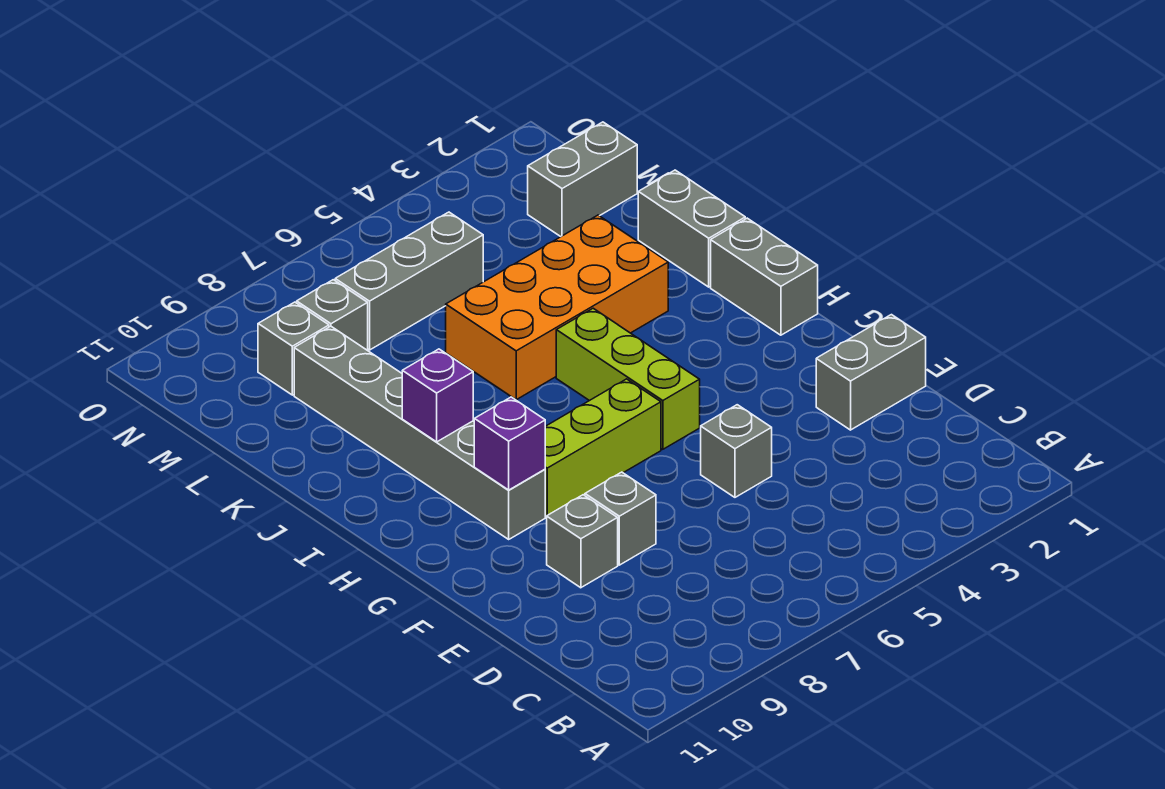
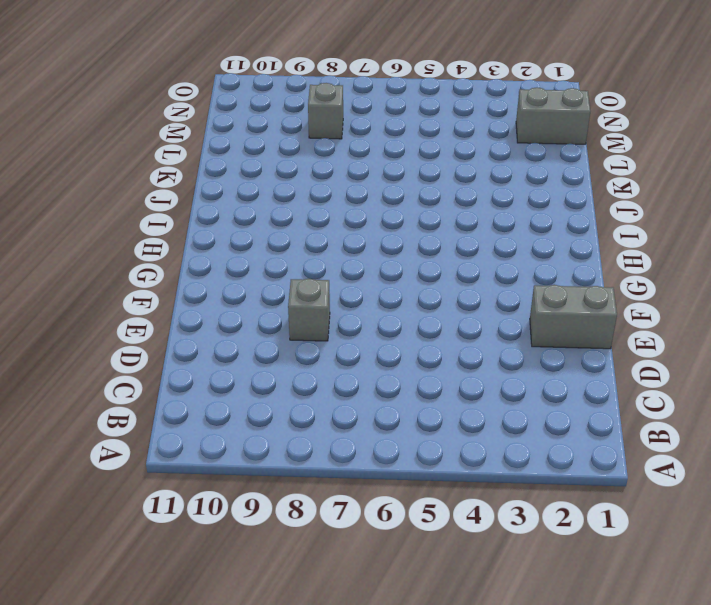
none -> grey 1x1 brick [701,405,772,497]
none -> grey 1x1 brick [547,495,618,588]
none -> lime 1x3 brick [556,308,700,449]

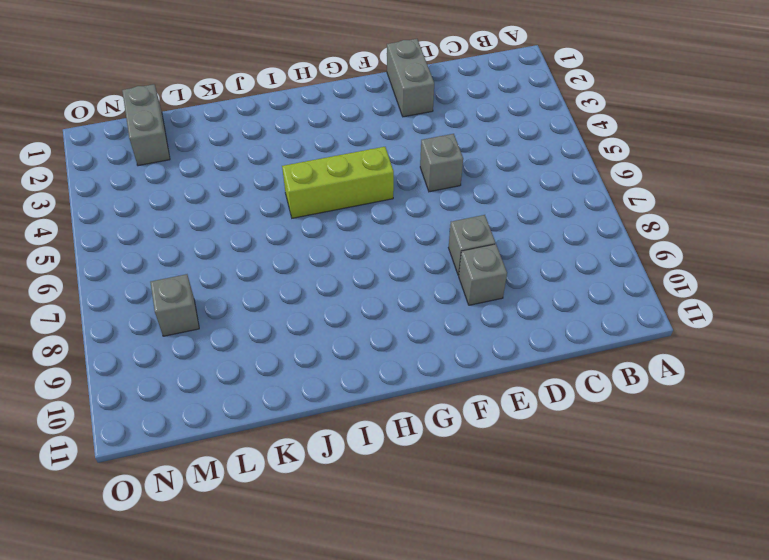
none -> lime 1x3 brick [545,379,661,517]
none -> grey 1x6 brick [294,326,545,539]
none -> grey 1x2 brick [711,218,818,335]

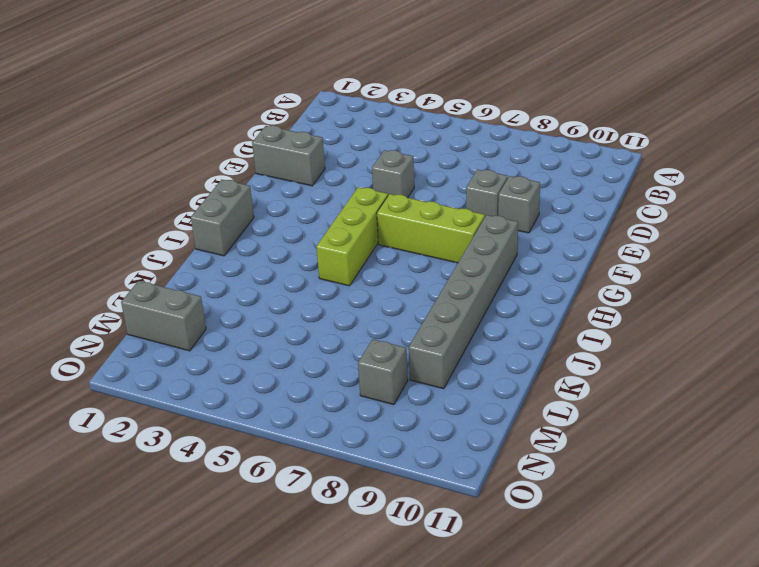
none -> grey 1x2 brick [638,170,745,287]
none -> orange 2x4 brick [446,215,668,400]
none -> grey 1x3 brick [335,212,483,350]

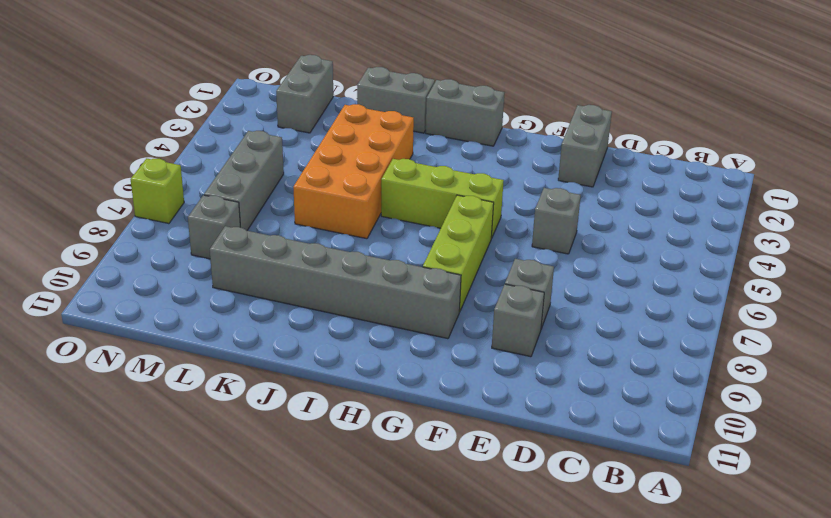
lime 1x1 brick [131,158,184,224] -> none
none -> grey 1x1 brick [258,302,329,395]
none -> purple 1x1 brick [474,397,545,490]
none -> purple 1x1 brick [402,349,473,442]

